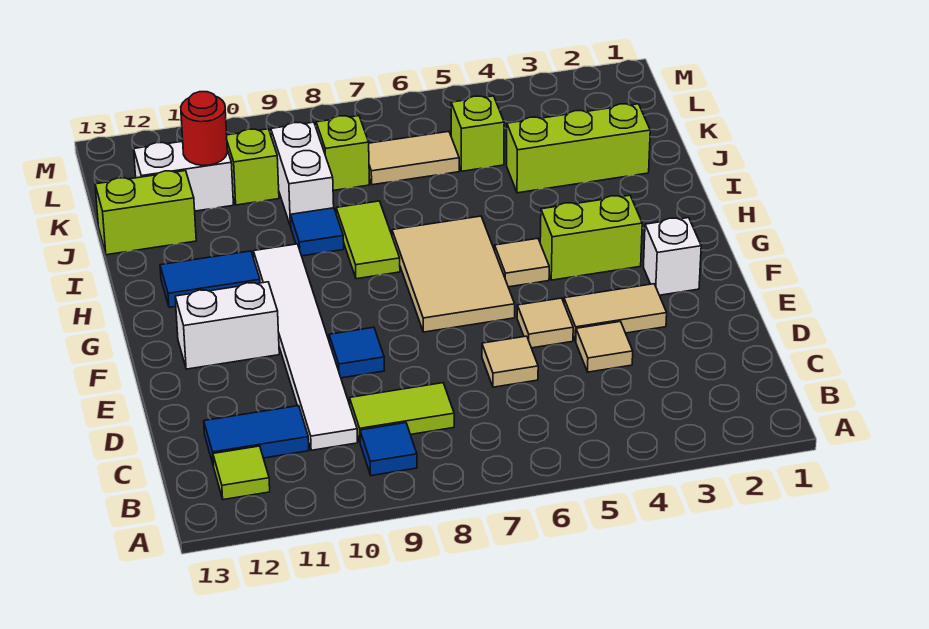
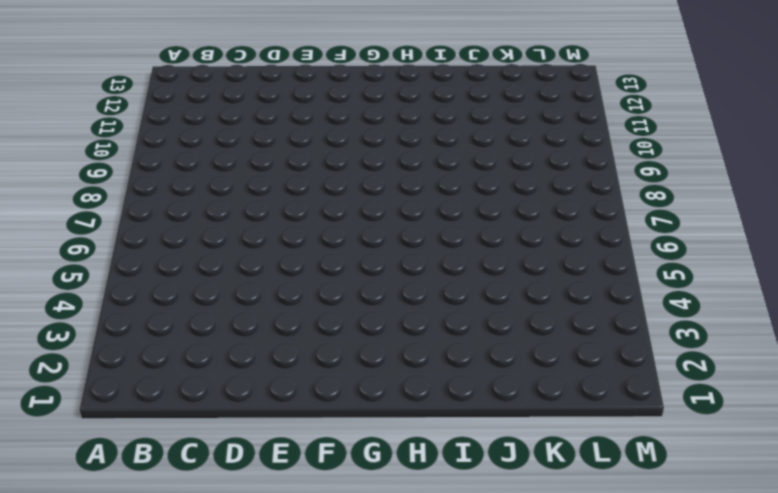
none -> blue 1x1 tile [360,423,417,476]
none -> lime 1x1 tile [213,446,270,500]
none -> lime 1x2 tile [350,383,454,442]

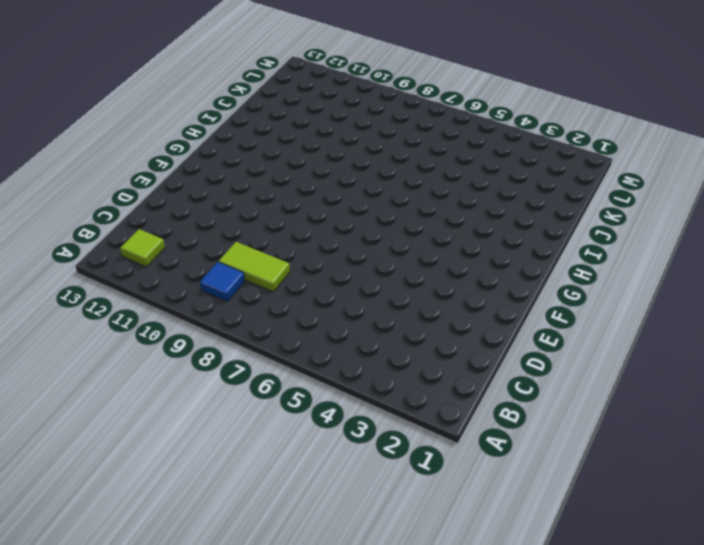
none -> white 1x6 tile [253,244,358,450]
none -> blue 1x2 tile [204,406,309,466]
none -> tan 1x1 tile [576,322,633,372]

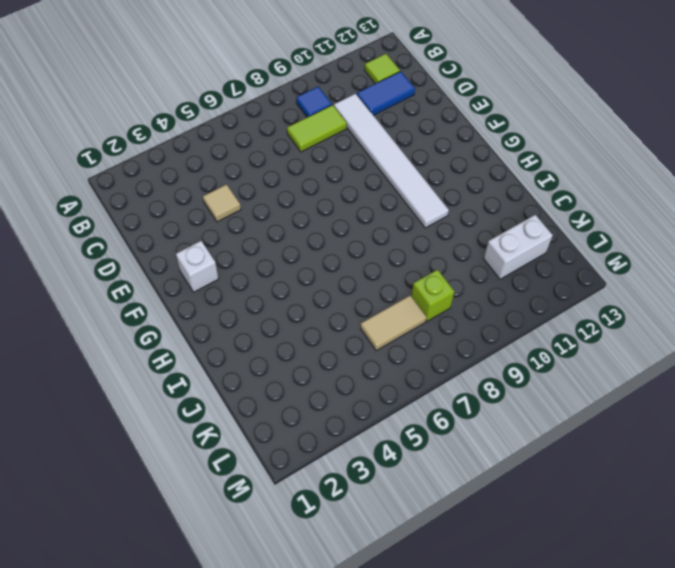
none -> tan 1x1 tile [482,336,538,387]
none -> tan 1x2 tile [564,284,667,341]
none -> tan 1x1 tile [517,298,573,348]

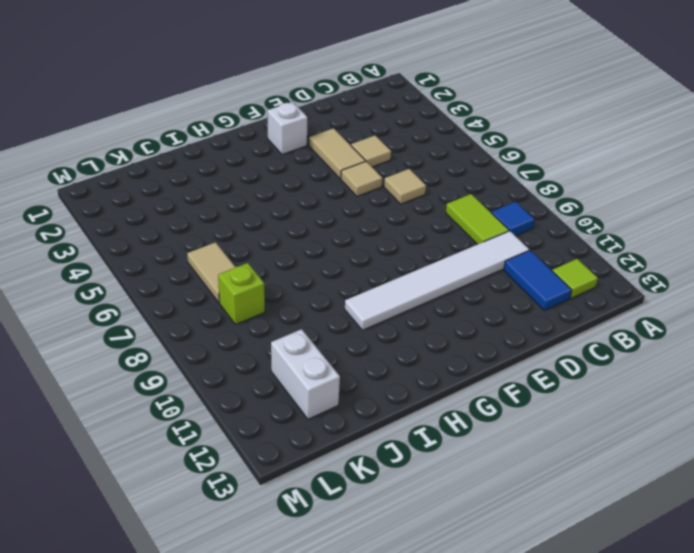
none -> blue 1x1 tile [329,327,384,378]
none -> tan 2x3 tile [392,216,515,332]
none -> white 1x2 brick [175,282,279,369]

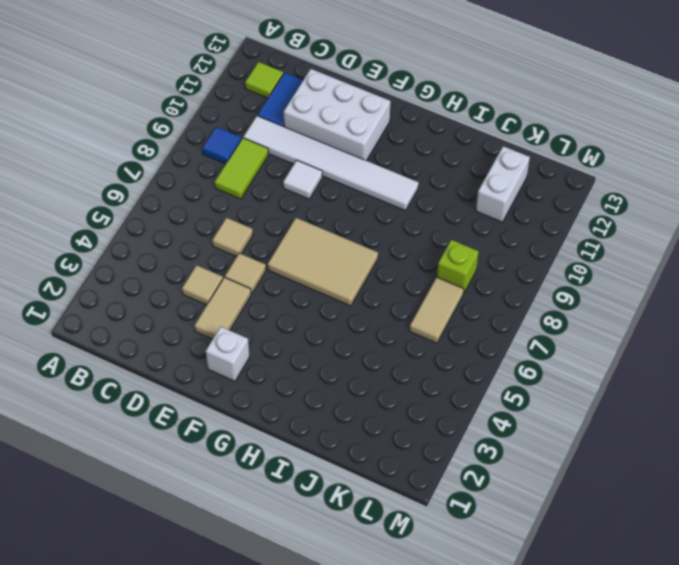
white 2x3 brick [284,69,390,161] -> white 1x2 brick [175,282,279,369]
white 1x1 tile [283,160,323,199] -> blue 1x1 tile [329,327,384,378]
none -> lime 1x2 brick [540,195,642,280]
none -> tan 1x1 tile [495,238,549,287]
none -> lime 1x2 tile [336,201,400,279]

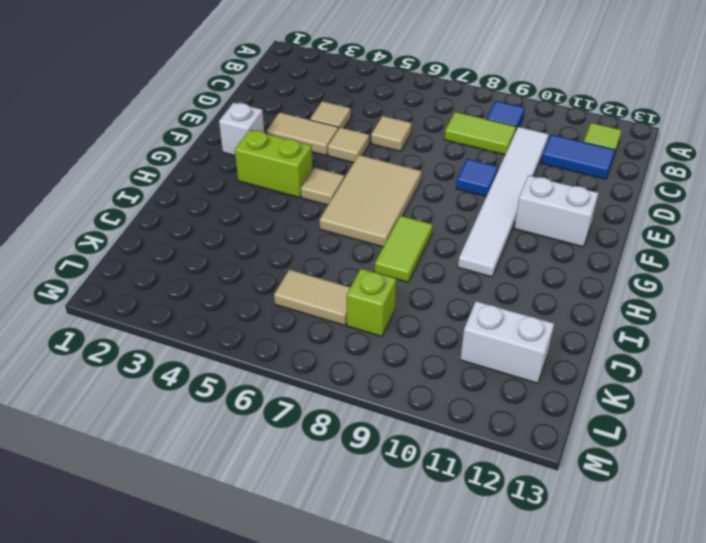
none -> blue 1x2 tile [160,251,260,307]
none -> blue 1x1 tile [290,208,344,256]
none -> lime 1x3 brick [507,104,650,193]

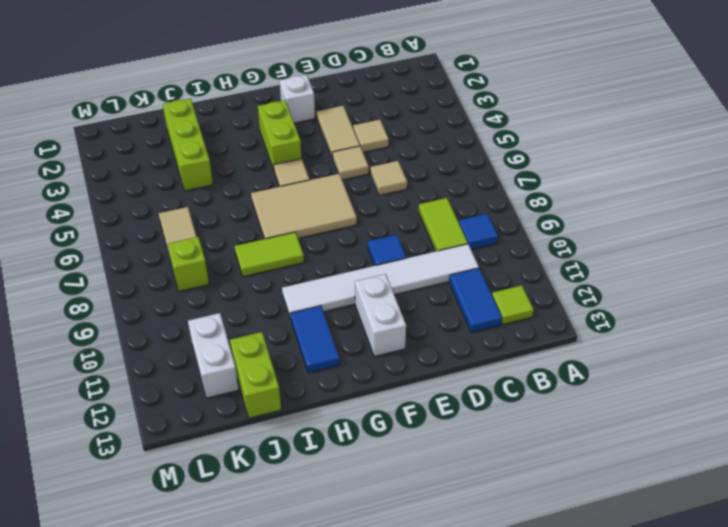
none -> blue 1x1 tile [290,208,344,256]
none -> white 1x2 brick [271,122,334,227]
none -> lime 1x1 brick [451,96,504,171]

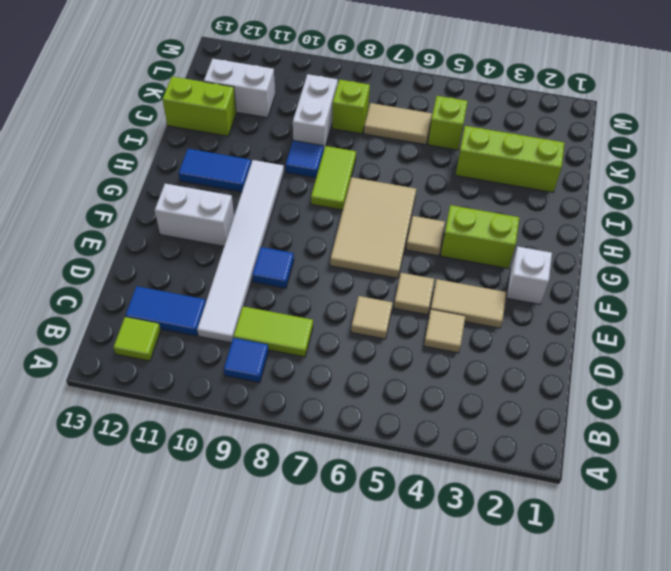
none -> lime 1x1 brick [227,129,279,205]
none -> red 1x1 round brick [181,92,227,165]

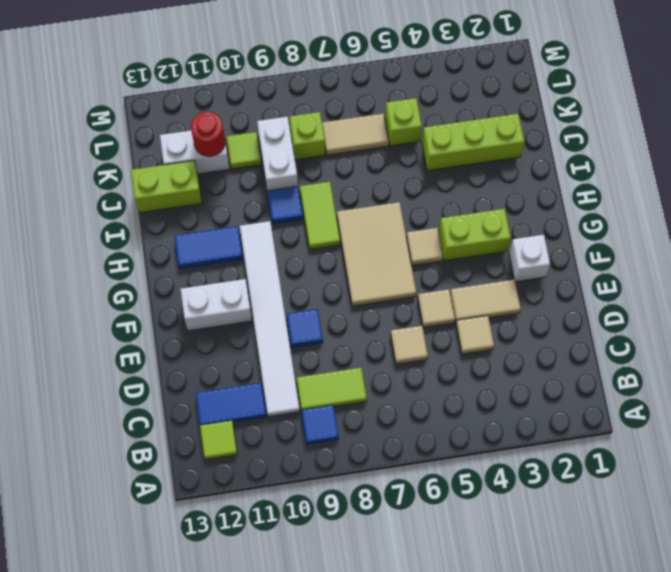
lime 1x1 tile [226,132,261,169] -> lime 1x1 brick [227,129,279,205]

